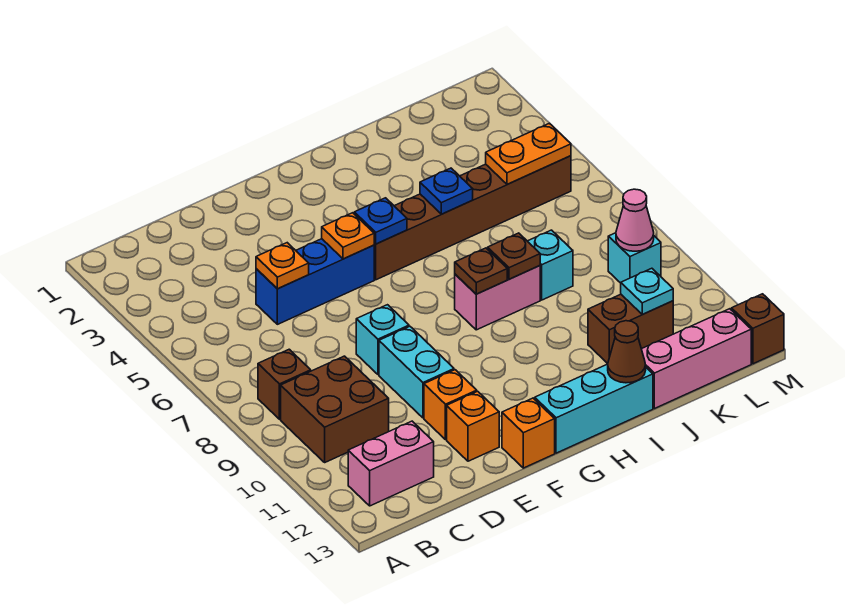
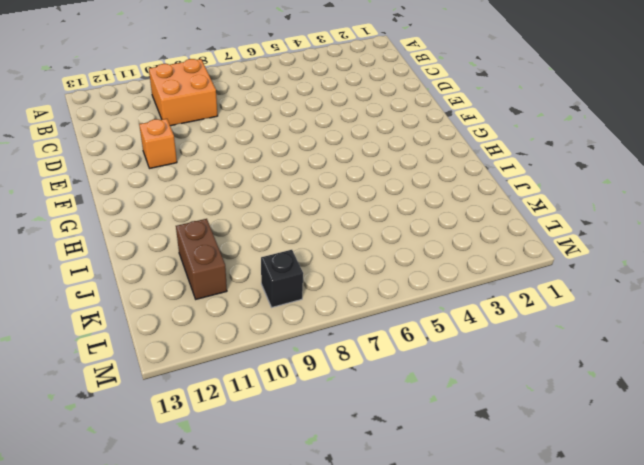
orange 2x2 brick [149,59,218,126] -> brown 2x2 brick [281,356,389,462]
black 1x1 brick [261,250,303,307] -> cyan 1x1 brick [608,233,661,283]
none -> brown 1x1 brick [258,349,311,419]
none -> pink 1x2 brick [348,421,434,506]
none -> blue 1x3 brick [256,239,374,324]

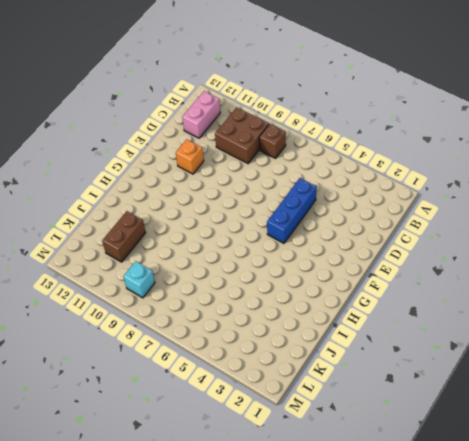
none -> cyan 1x1 brick [356,305,409,375]
none -> cyan 1x2 brick [379,326,454,418]
none -> orange 1x1 brick [447,391,499,461]

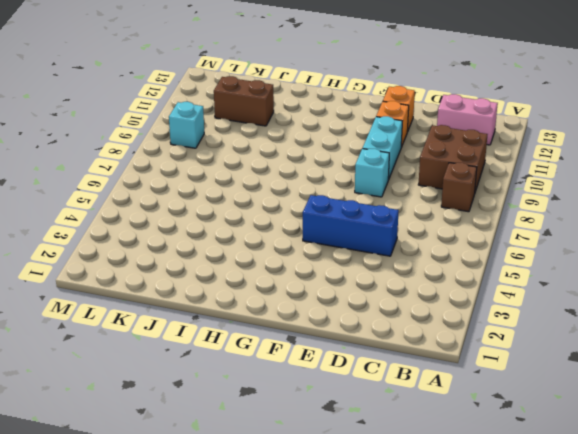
none -> orange 1x1 brick [502,398,555,468]
none -> brown 1x6 brick [374,156,571,280]
none -> cyan 1x3 brick [535,364,653,453]

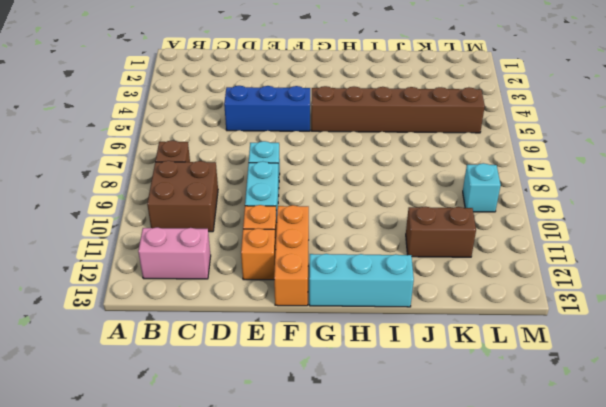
orange 1x3 brick [274,205,309,306] -> orange 1x1 brick [502,398,555,468]
none -> pink 1x2 brick [455,266,540,330]
none -> cyan 1x1 brick [528,230,573,300]
none -> pink 1x3 brick [642,309,751,409]

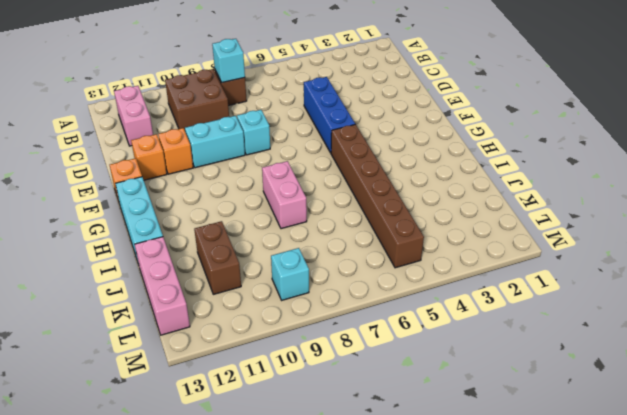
cyan 1x1 brick [212,39,245,83] -> cyan 1x1 brick moved to [528,230,573,300]
none -> brown 1x1 brick [731,294,784,364]
none -> orange 1x1 plate [256,243,309,289]
none -> orange 1x1 plate [322,213,374,259]

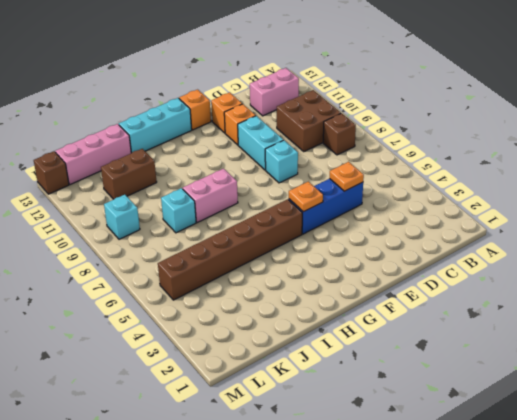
none -> blue 1x1 plate [354,198,407,244]
none -> brown 1x1 plate [455,248,507,294]
none -> blue 1x1 plate [420,168,473,214]

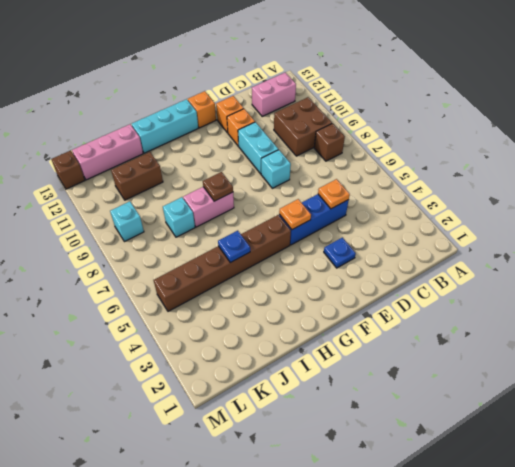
blue 1x1 plate [324,237,356,268] -> blue 1x1 plate moved to [354,198,407,244]
none -> brown 1x1 plate [488,233,540,279]
none -> brown 1x1 cone [608,321,646,383]
none -> orange 1x2 plate [486,123,571,184]

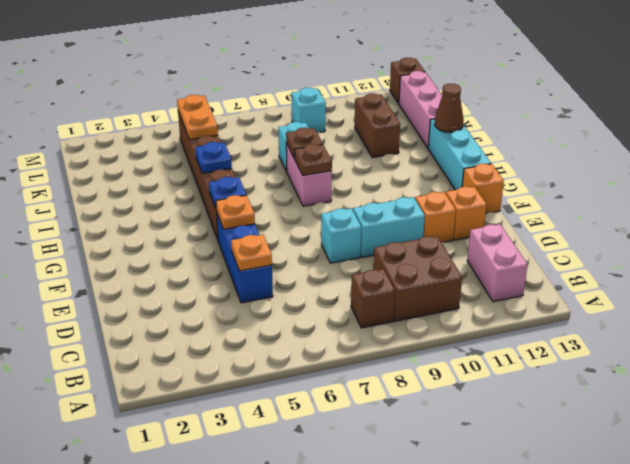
none -> cyan 1x1 plate [621,268,673,314]
none -> pink 1x1 cone [616,189,654,251]

